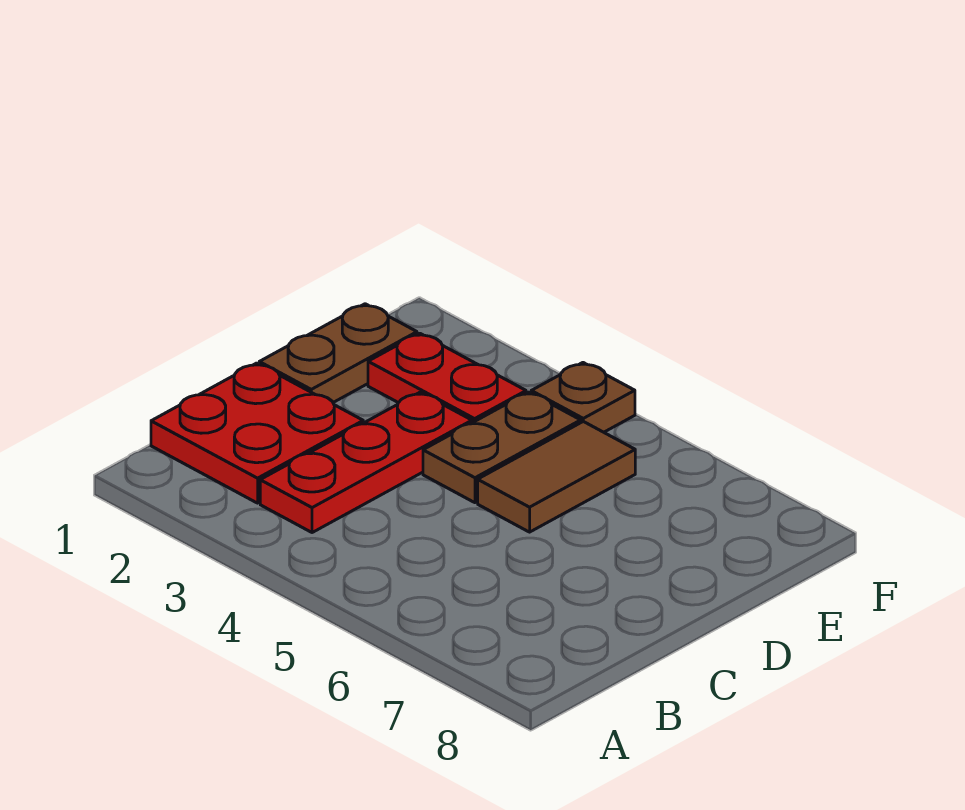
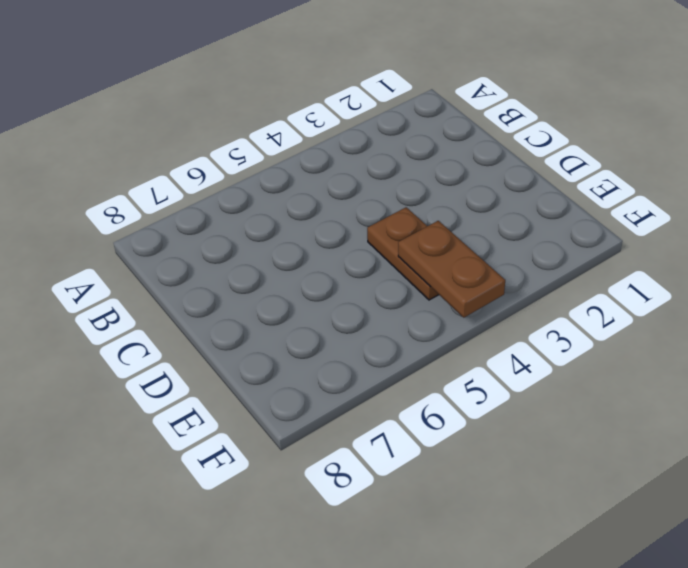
brown 1x2 plate [398,221,505,317] -> brown 1x2 plate moved to [259,304,417,402]
none -> red 2x2 plate [151,363,363,503]
none -> red 1x3 plate [260,392,472,533]

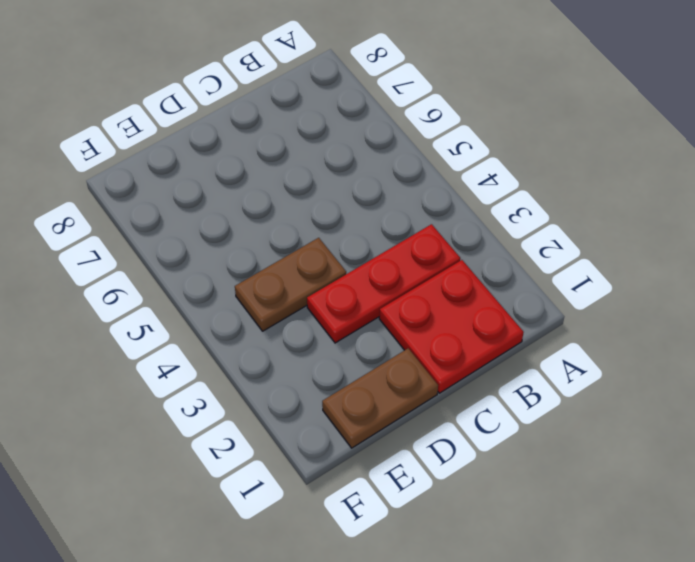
none -> brown 1x2 tile [478,421,635,532]
none -> red 1x2 plate [368,333,526,423]

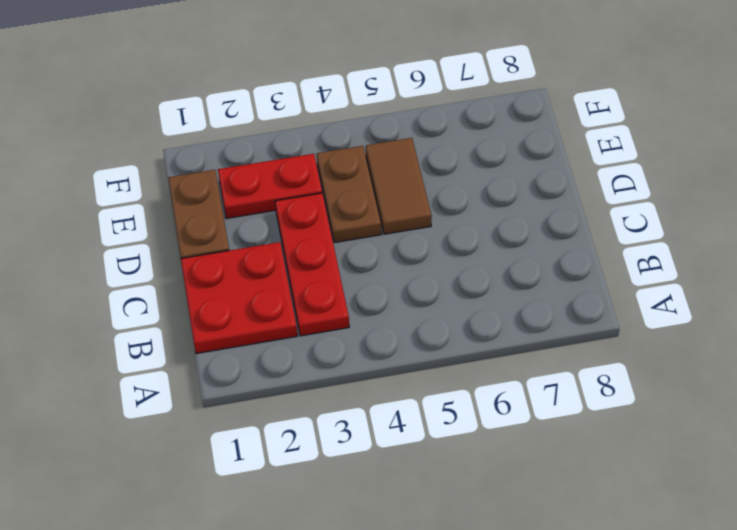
none -> brown 1x1 plate [531,363,635,432]

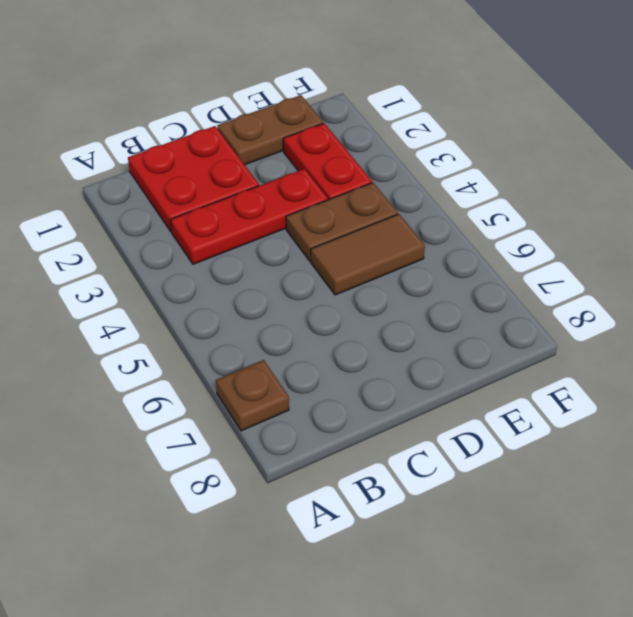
brown 1x1 plate [216,360,289,431] -> brown 1x1 plate moved to [531,363,635,432]

